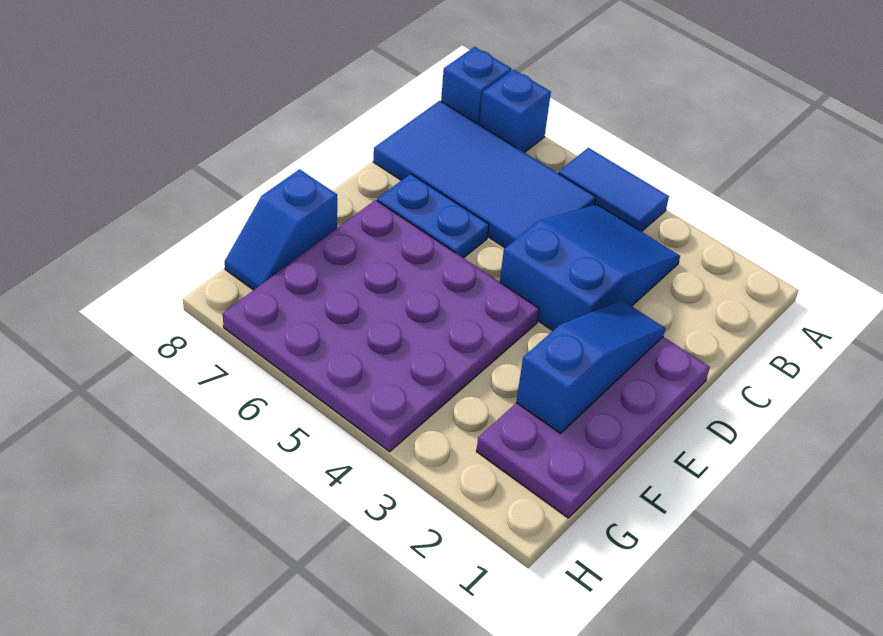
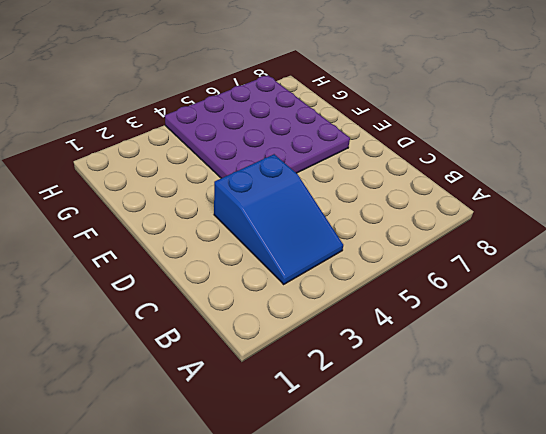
none -> blue 1x2 tile [558,148,669,232]
none -> blue 1x1 brick [479,70,551,153]

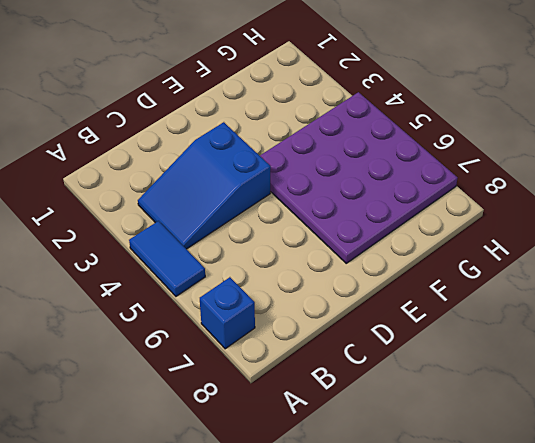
none -> blue 1x1 brick [441,47,511,124]
none -> blue 2x4 tile [373,101,596,248]

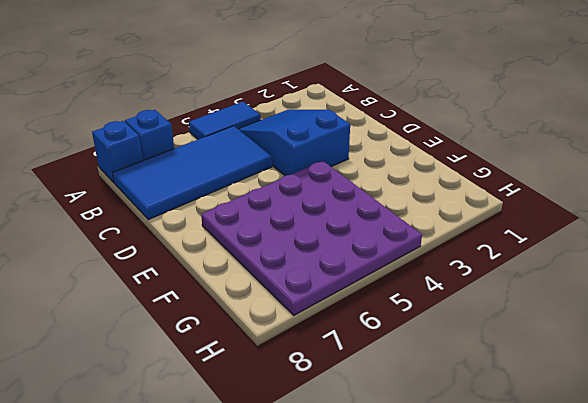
none -> purple 2x4 plate [476,337,710,518]
none -> blue 1x2 plate [377,174,489,258]

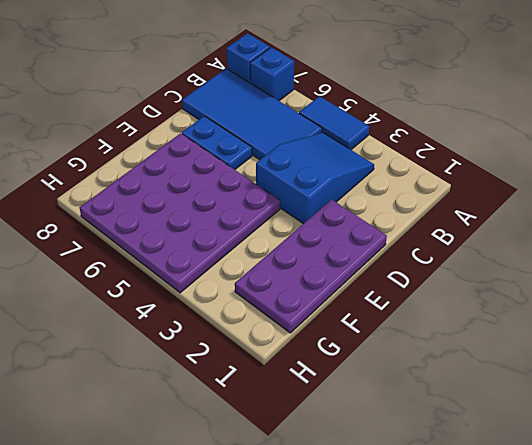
none -> blue 1x2 slope [225,169,337,290]
none -> blue 1x3 slope [516,300,665,433]

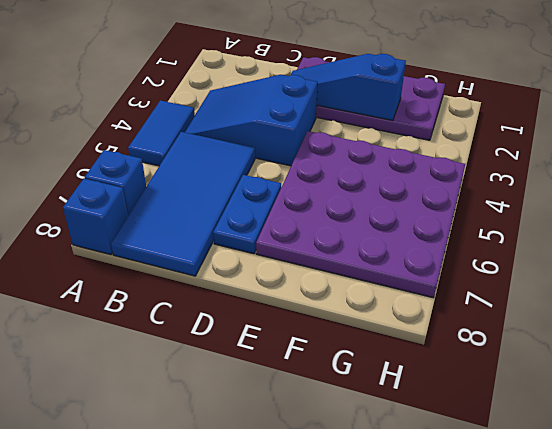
none -> blue 1x2 slope [225,169,337,290]

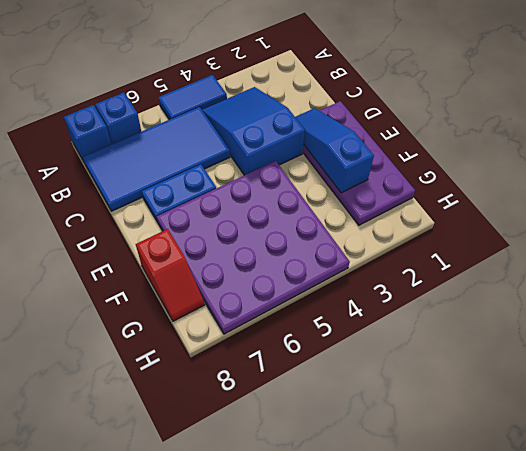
red 1x2 slope [136,229,205,321] -> blue 1x2 slope [225,169,337,290]

